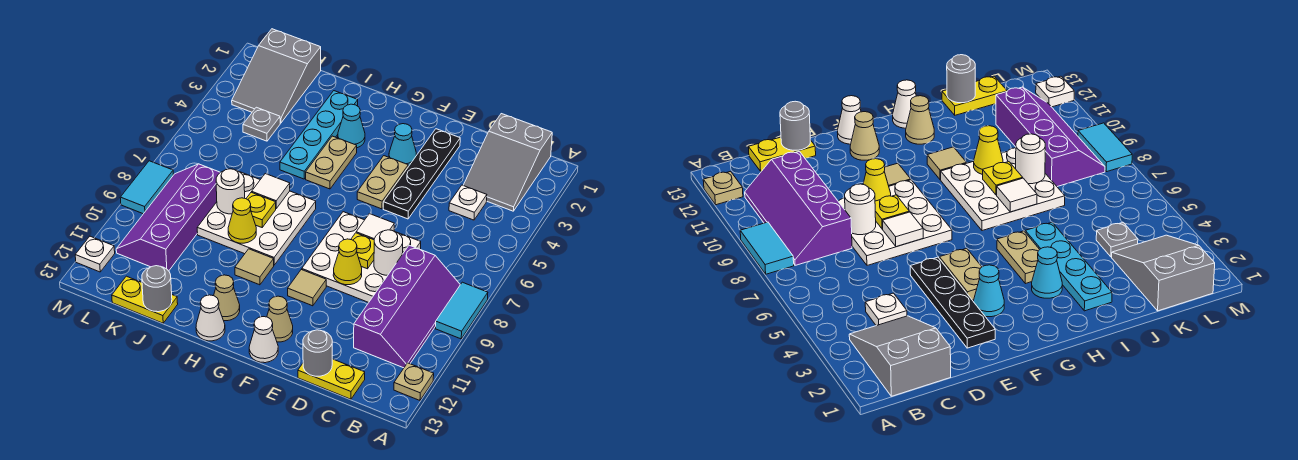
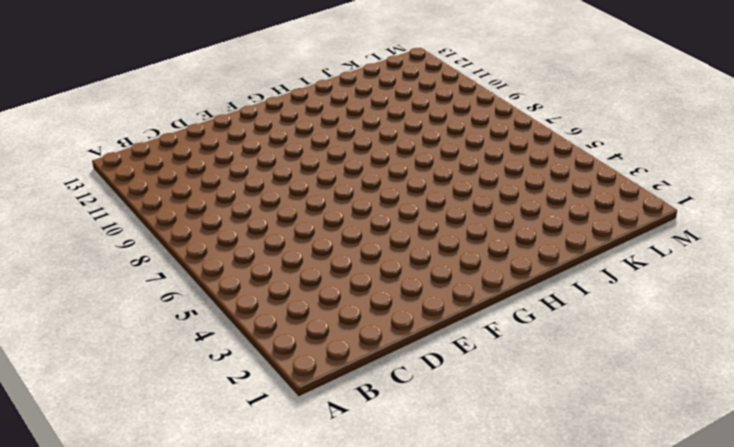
none -> cyan 1x2 tile [435,282,488,339]
none -> tan 1x1 plate [394,363,434,400]
none -> grey 2x3 slope [463,114,552,211]
none -> purple 2x4 slope [354,245,460,368]

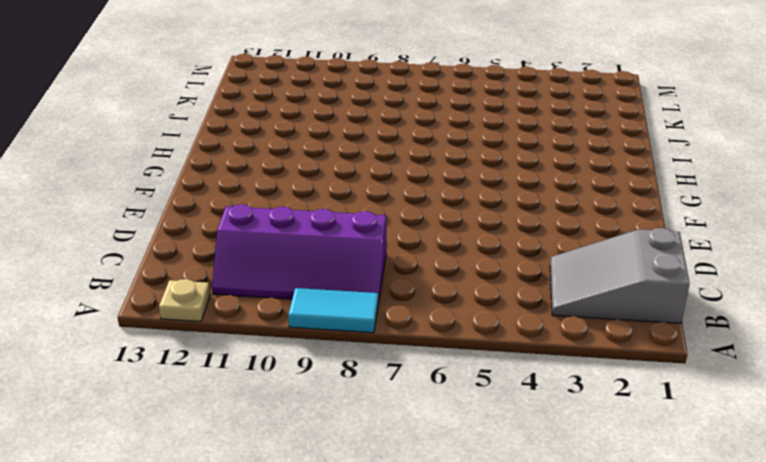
none -> white 1x1 plate [449,185,487,220]
none -> yellow 1x2 plate [298,359,365,399]
none -> white 3x3 plate [302,212,421,303]
none -> black 1x4 plate [383,129,460,219]

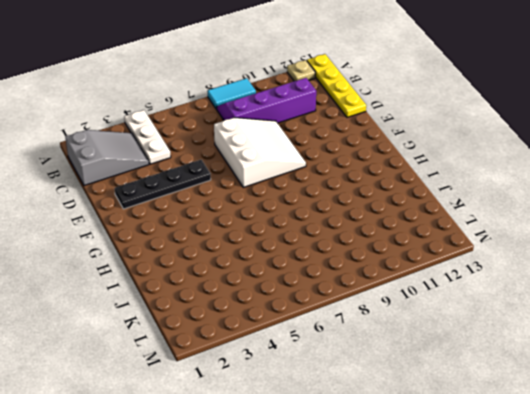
white 1x3 plate [124,110,171,164] -> white 1x1 plate [449,185,487,220]
yellow 1x4 plate [307,54,366,117] -> yellow 1x2 plate [298,359,365,399]
white 3x3 slope [214,117,306,187] -> white 3x3 plate [302,212,421,303]
none -> cyan 1x1 cone [389,124,416,167]
none -> tan 1x2 plate [357,156,408,209]
none -> tan 1x1 tile [288,270,326,306]
none -> tan 1x1 cone [267,296,293,342]

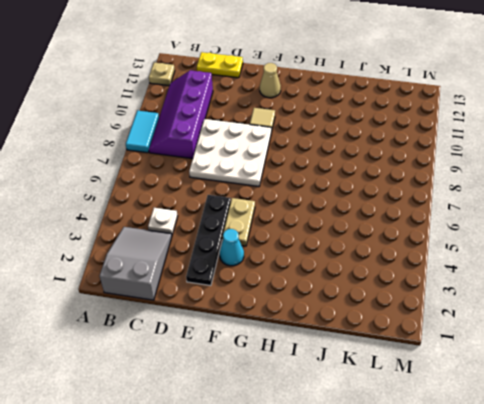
none -> white 1x1 cone [249,317,278,363]
none -> cyan 1x1 cone [338,104,365,148]
none -> tan 1x2 plate [306,136,357,189]
none -> white 3x3 plate [197,172,316,265]

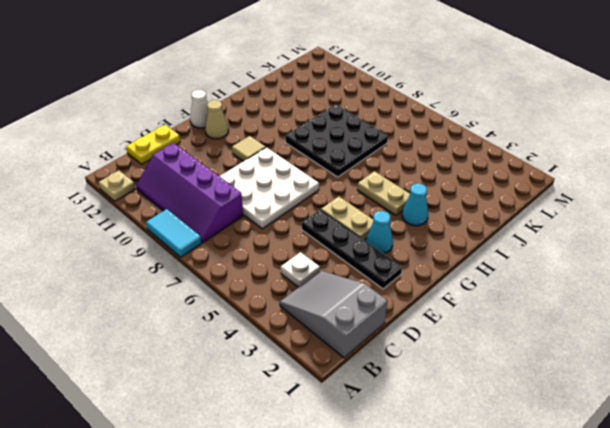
black 3x3 plate [285,104,388,177] -> white 3x3 plate [197,172,316,265]
none -> tan 1x1 tile [235,249,274,285]
none -> tan 1x1 cone [214,275,240,321]
none -> white 1x1 cone [196,295,225,341]
none -> cyan 1x4 plate [280,91,358,179]

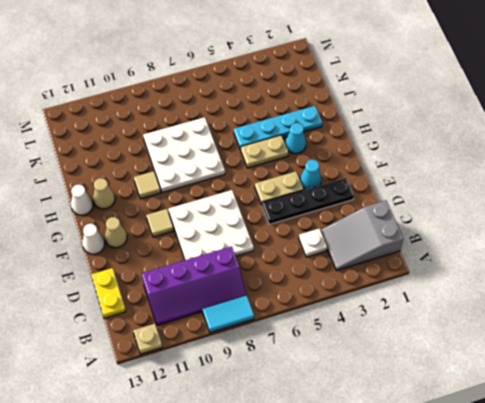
none -> yellow 1x2 plate [112,276,178,323]
none -> grey 2x3 slope [232,29,321,123]
none -> grey 1x1 plate [243,107,280,141]
none -> purple 2x4 slope [116,164,220,271]

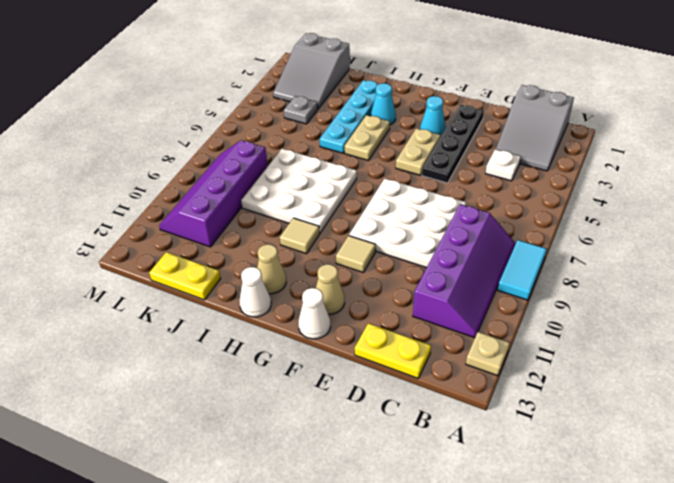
none -> cyan 1x2 tile [120,161,173,214]
none -> white 1x1 plate [75,236,115,272]
none -> white 1x1 round brick [374,230,403,275]
none -> grey 1x1 round brick [303,330,332,376]

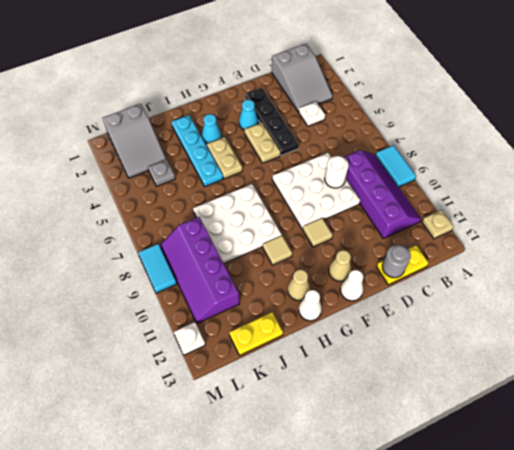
none -> white 1x1 tile [356,214,394,240]
none -> yellow 1x1 plate [351,233,374,269]
none -> yellow 1x1 cone [333,239,362,285]
none -> white 1x1 tile [252,174,290,208]

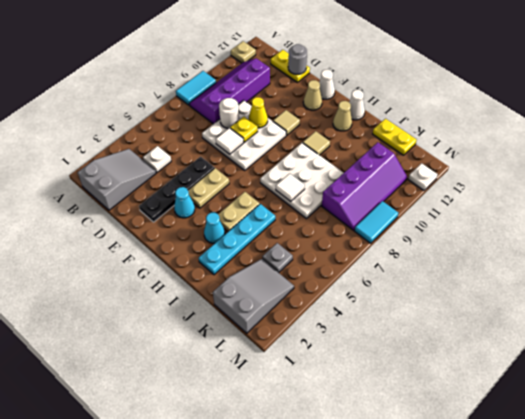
none -> yellow 1x1 plate [246,192,276,227]
none -> yellow 1x1 cone [228,198,256,243]
none -> white 1x1 round brick [216,169,245,214]
none -> grey 1x1 round brick [142,266,172,312]

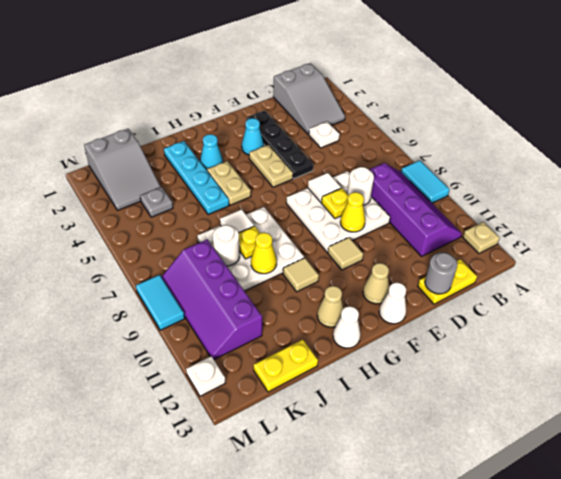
none -> grey 1x1 round brick [142,266,172,312]

